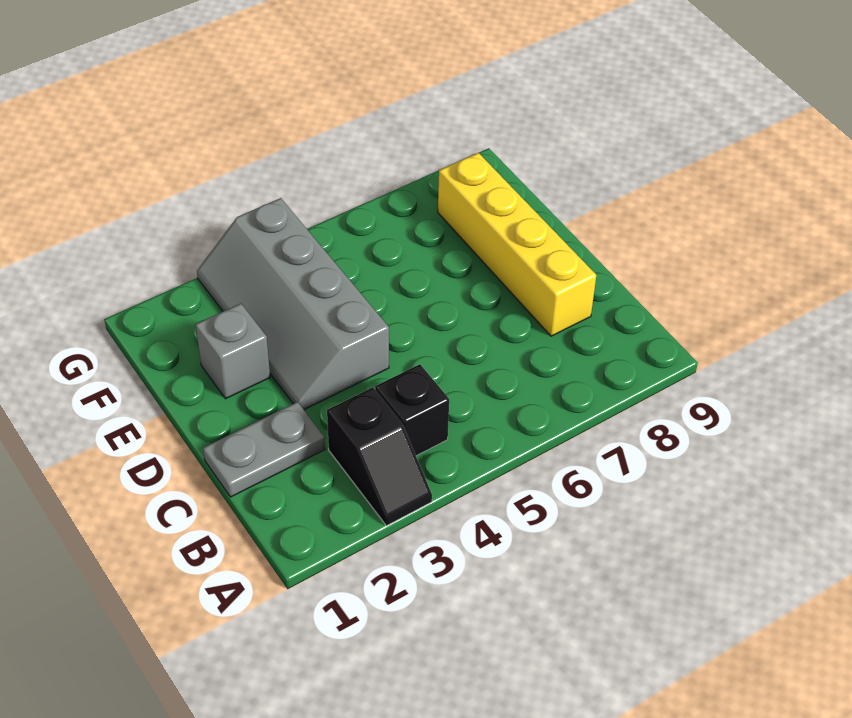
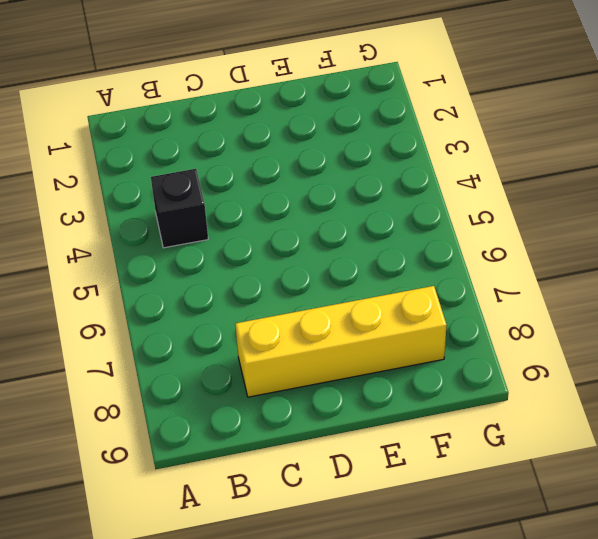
none -> black 1x2 slope [327,387,432,526]
none -> grey 1x2 plate [203,402,325,497]

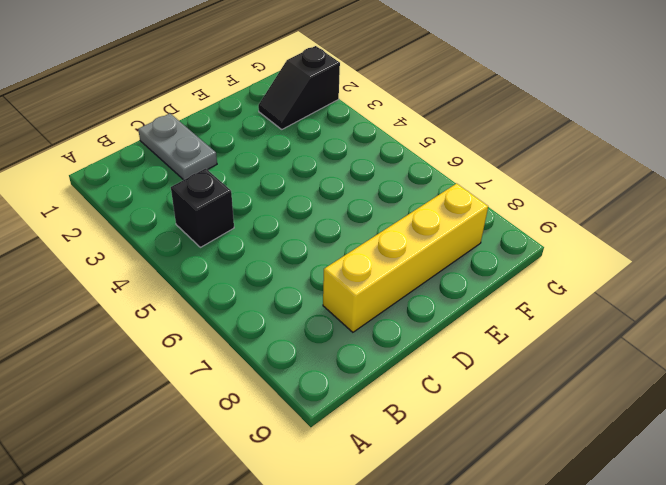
black 1x2 slope [258,46,340,129] -> black 1x2 slope moved to [327,387,432,526]
none -> grey 2x4 slope [197,198,389,410]
none -> grey 1x1 brick [196,304,270,399]

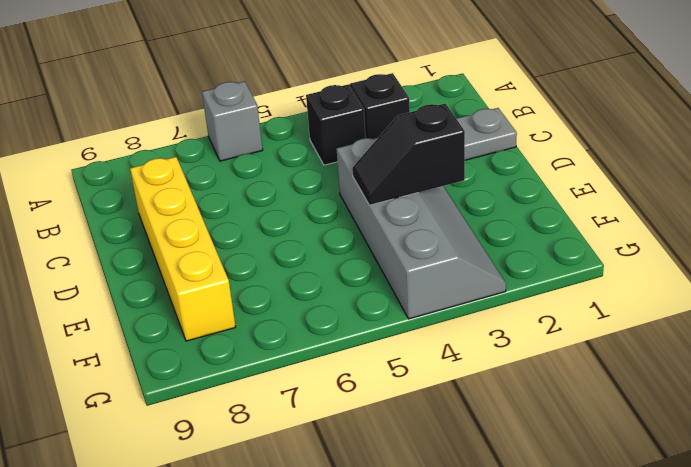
grey 1x1 brick [202,81,263,161] -> grey 1x1 brick moved to [196,304,270,399]
black 1x2 slope [352,103,465,205] -> none

